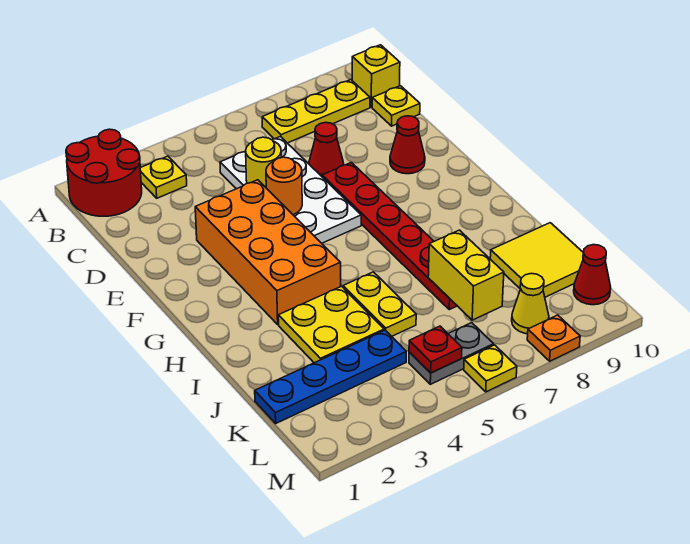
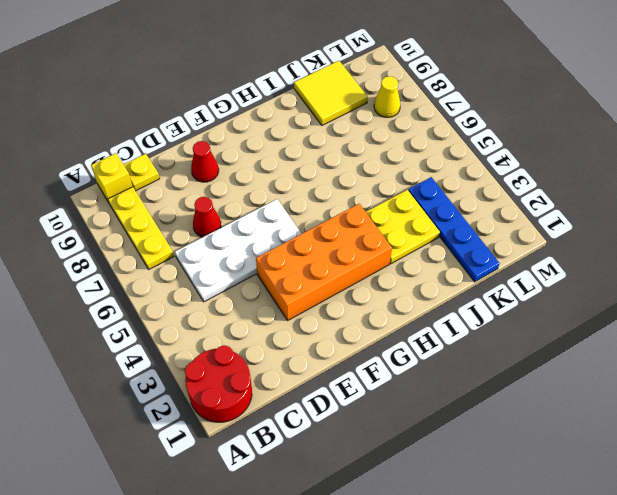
none -> yellow 1x1 plate [140,156,187,198]
none -> red 1x6 plate [322,162,457,310]
none -> yellow 1x2 plate [343,272,416,336]

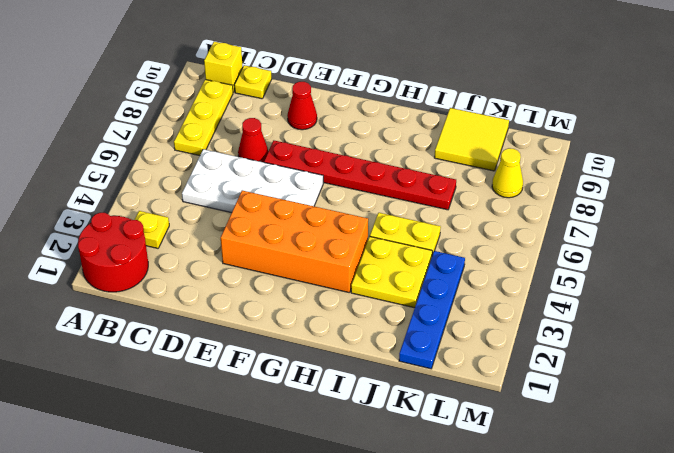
none -> grey 1x2 plate [409,323,494,384]
none -> red 1x1 cone [574,245,611,305]
none -> yellow 1x1 plate [464,345,517,392]

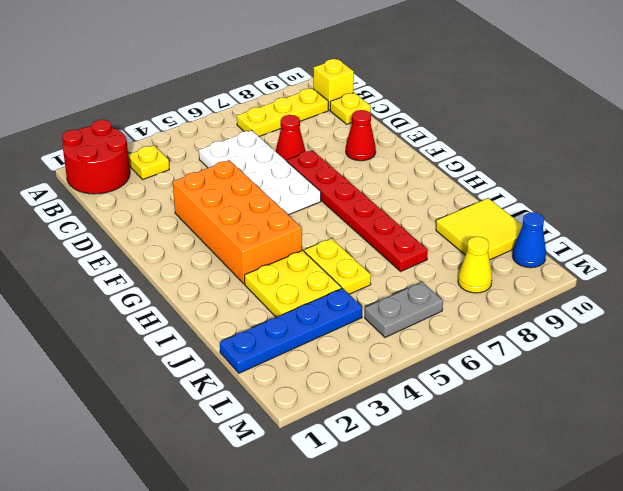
blue 1x1 cone [512,212,546,268] -> red 1x1 cone [574,245,611,305]
none -> yellow 1x1 plate [464,345,517,392]
none -> orange 1x1 plate [527,315,580,361]
none -> yellow 1x1 round brick [246,137,281,187]

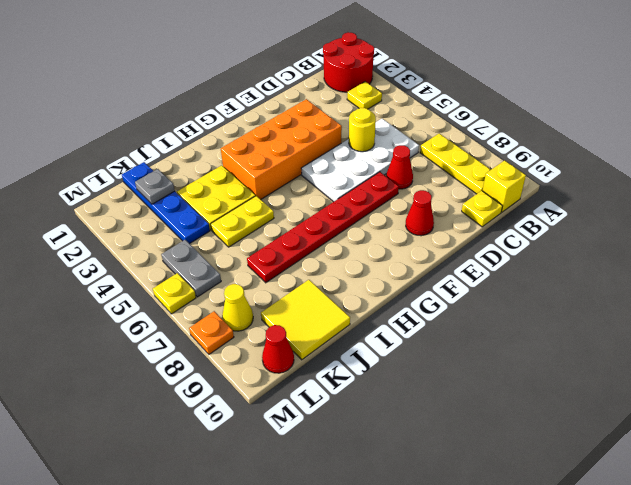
grey 1x1 plate [135,169,175,204] -> none
none -> orange 1x1 round brick [266,157,302,215]
none -> yellow 1x2 brick [428,230,504,320]
none -> red 1x1 plate [409,326,462,373]

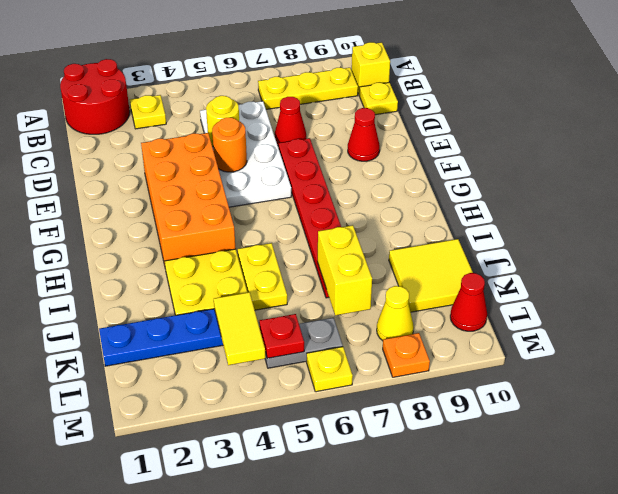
yellow 1x2 tile [214,292,265,365] -> none

